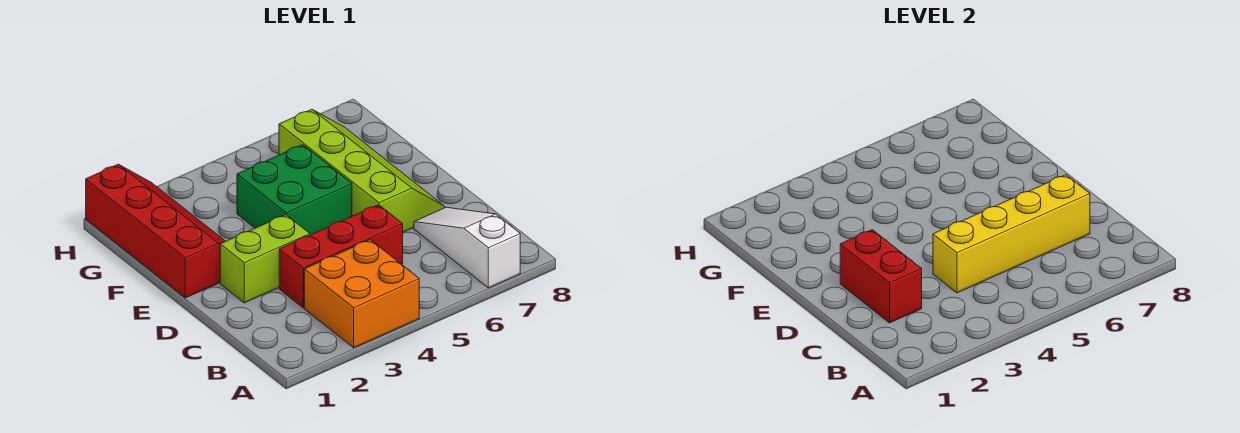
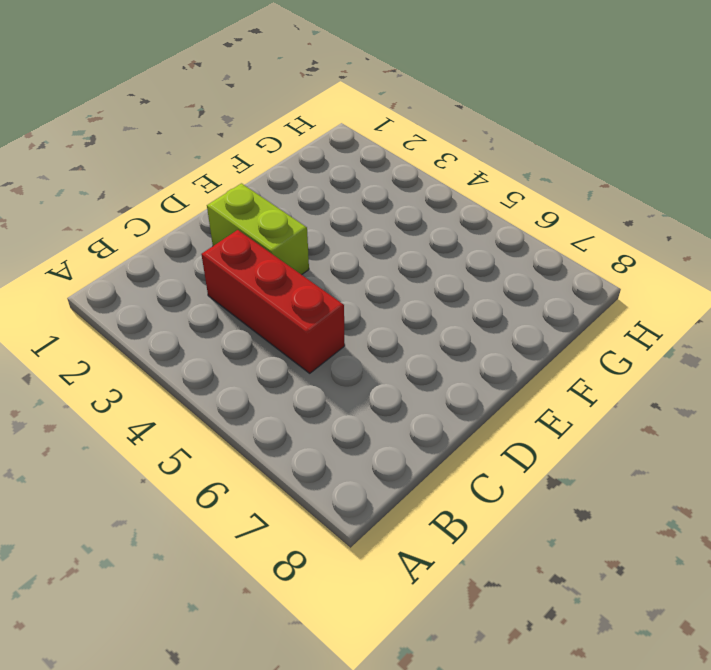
none -> orange 2x2 brick [304,240,419,348]
none -> white 1x3 slope [414,207,520,288]

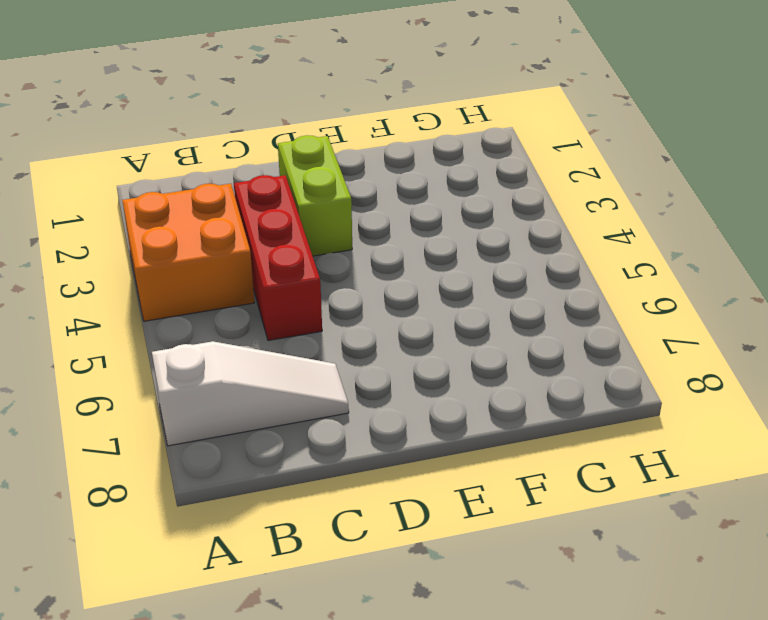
none -> lime 2x4 slope [279,109,445,232]
none -> red 2x4 slope [86,164,225,298]

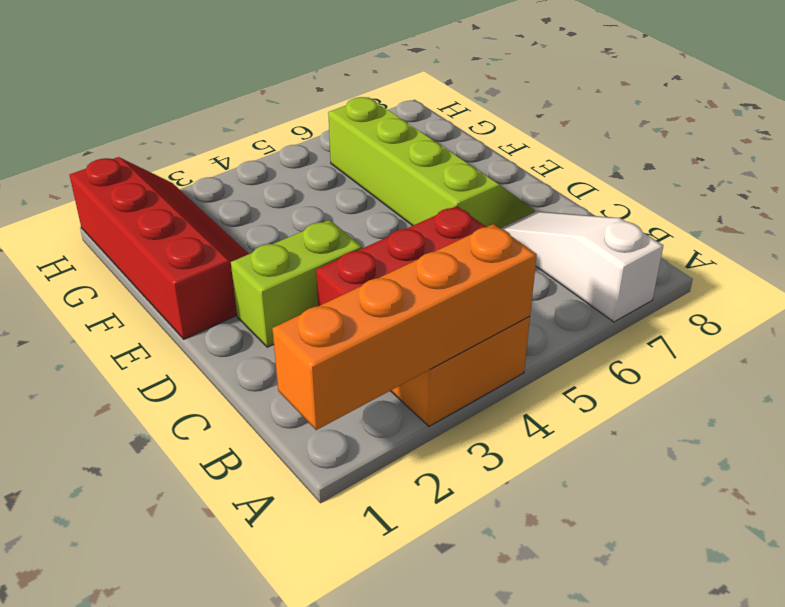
orange 1x4 brick [272,224,537,430] -> none
none -> green 2x2 brick [237,145,352,235]
none -> red 1x2 brick [840,230,922,323]

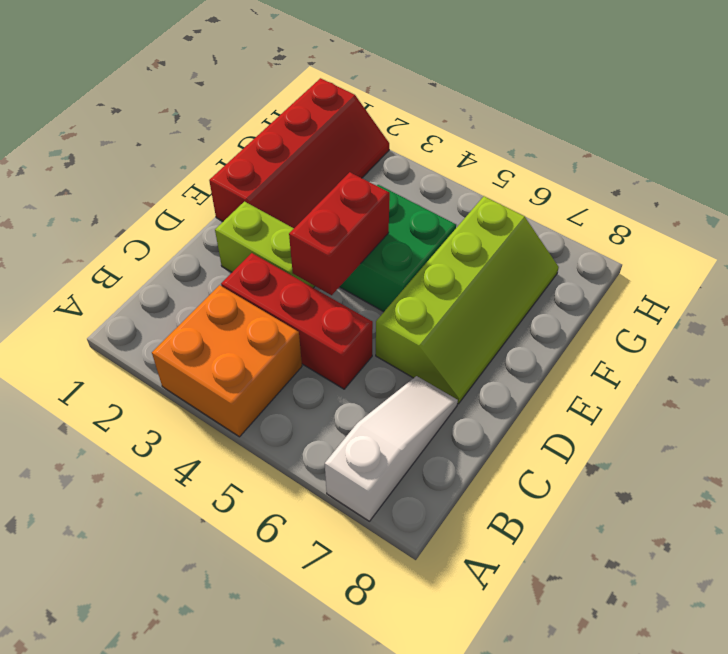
red 1x2 brick [289,172,390,295] -> red 1x2 brick moved to [840,230,922,323]
none -> yellow 1x4 brick [933,175,1090,293]

